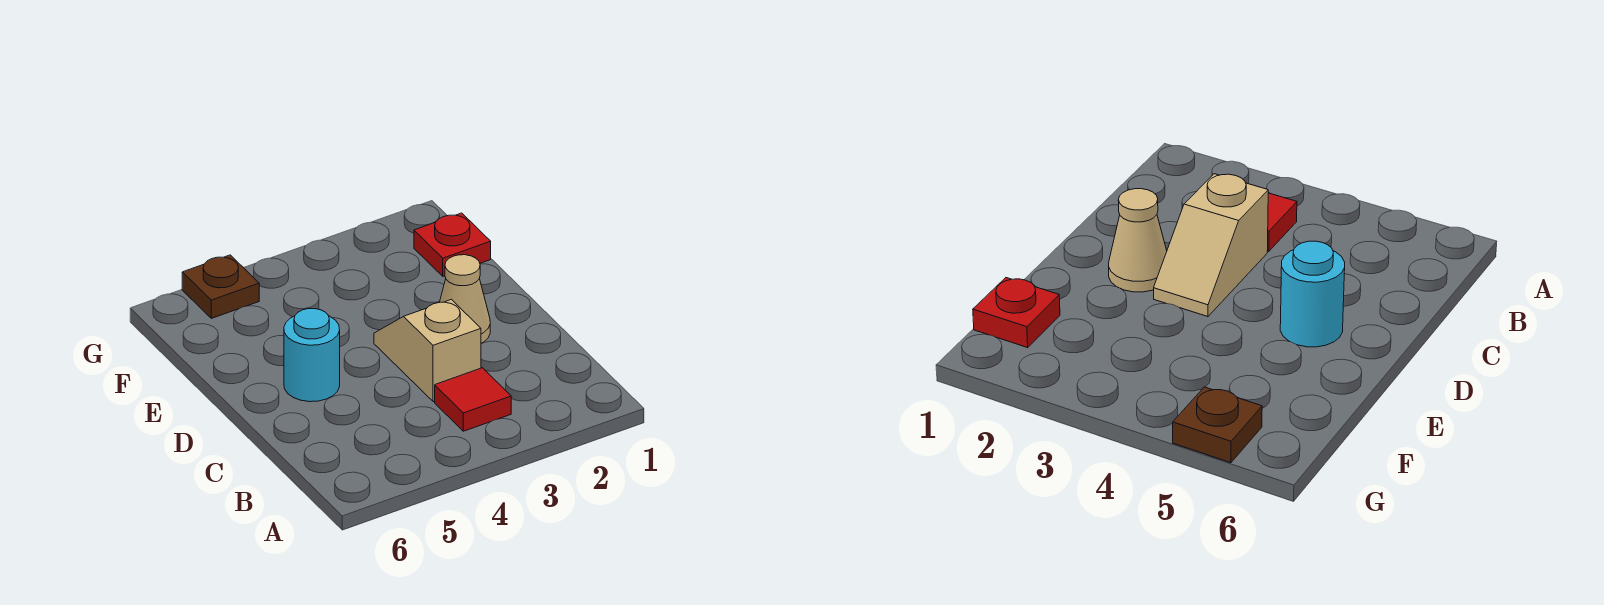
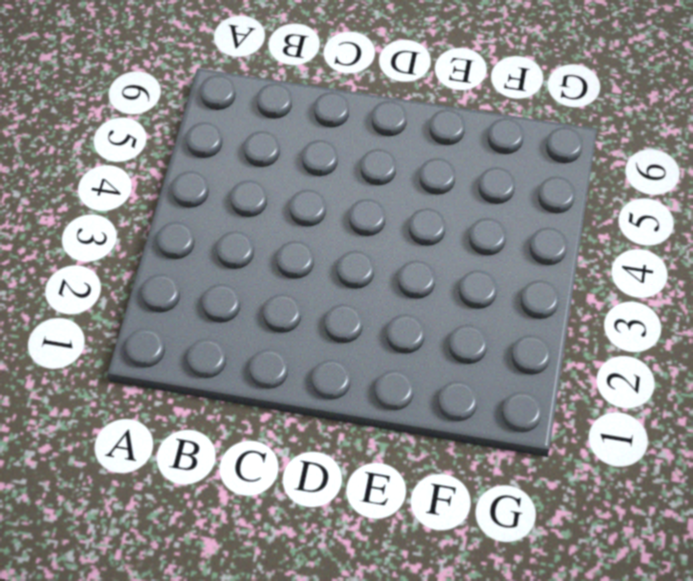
none -> red 1x1 tile [435,368,511,431]
none -> tan 1x2 slope [374,299,481,402]

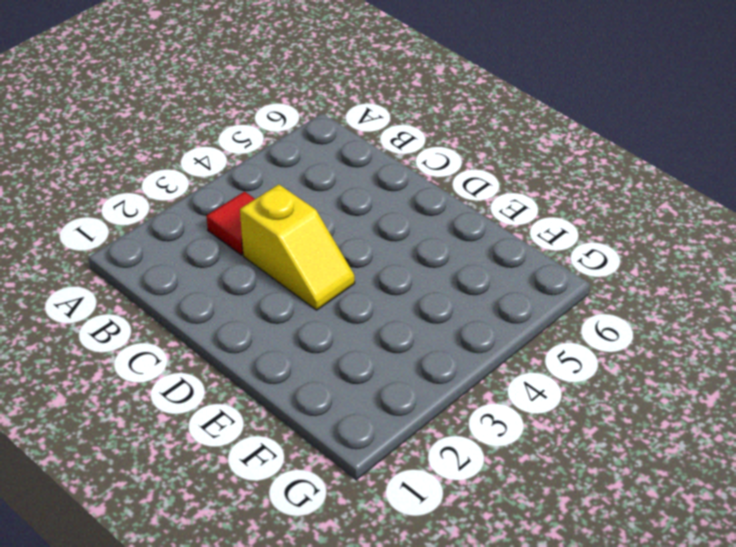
yellow 1x2 slope [240,184,355,310] -> tan 1x2 slope [374,299,481,402]
none -> tan 1x1 cone [440,255,490,343]
none -> cyan 1x1 round brick [284,309,340,402]

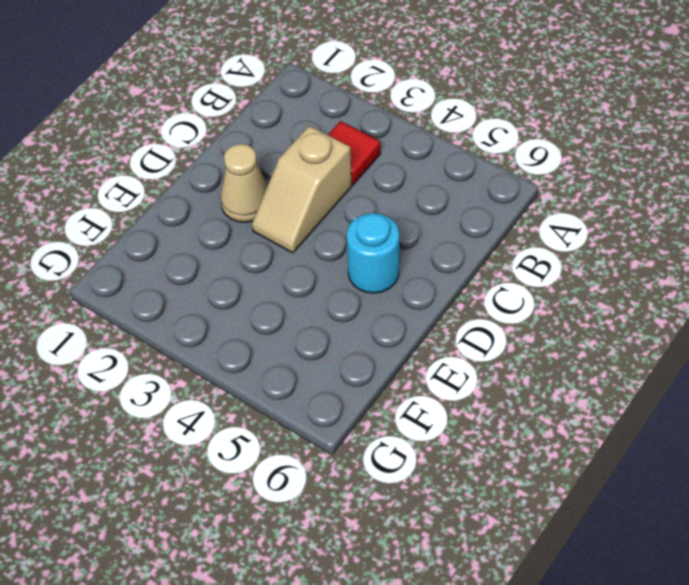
none -> red 1x1 plate [414,213,491,276]
none -> brown 1x1 plate [182,255,259,318]

